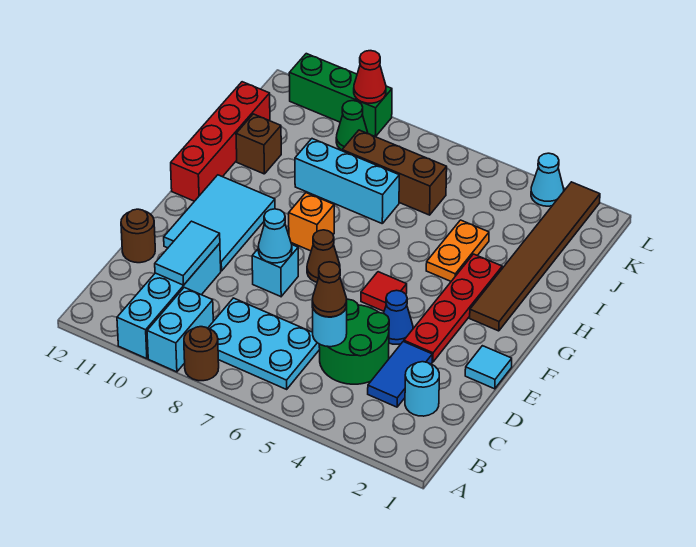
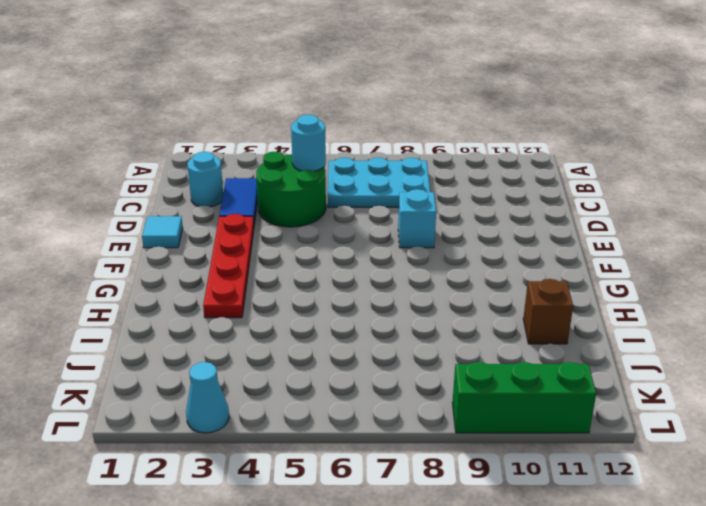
none -> brown 1x1 round brick [184,327,219,381]
none -> cyan 1x2 brick [147,287,213,372]
none -> cyan 1x4 brick [117,243,221,359]
none -> brown 1x1 round brick [121,209,155,263]

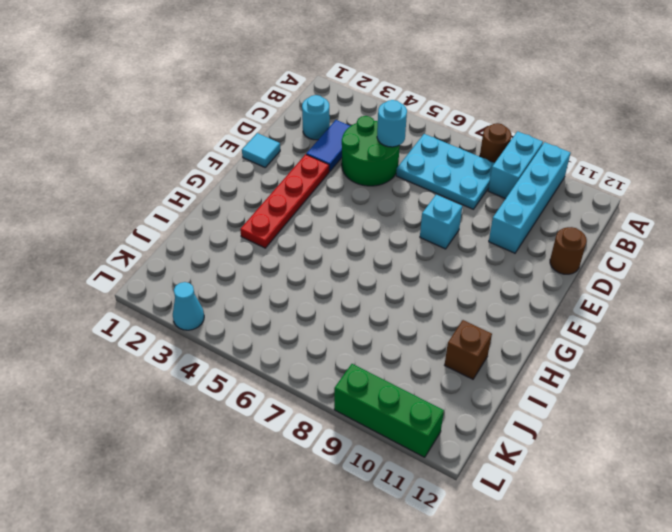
none -> blue 1x1 cone [384,290,413,344]
none -> cyan 2x3 tile [164,175,275,271]
none -> red 1x1 tile [361,272,407,311]
none -> brown 1x1 cone [307,230,340,282]

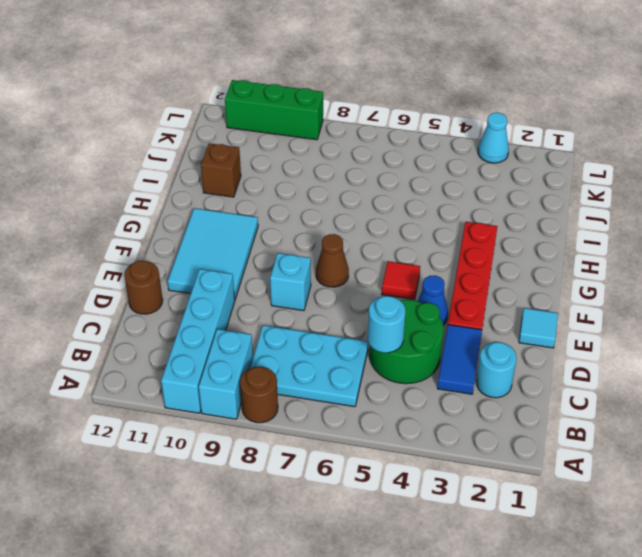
none -> brown 1x6 tile [470,182,600,331]
none -> orange 1x1 brick [289,193,334,251]
none -> red 1x4 brick [171,82,270,201]
none -> orange 1x2 plate [426,220,489,281]

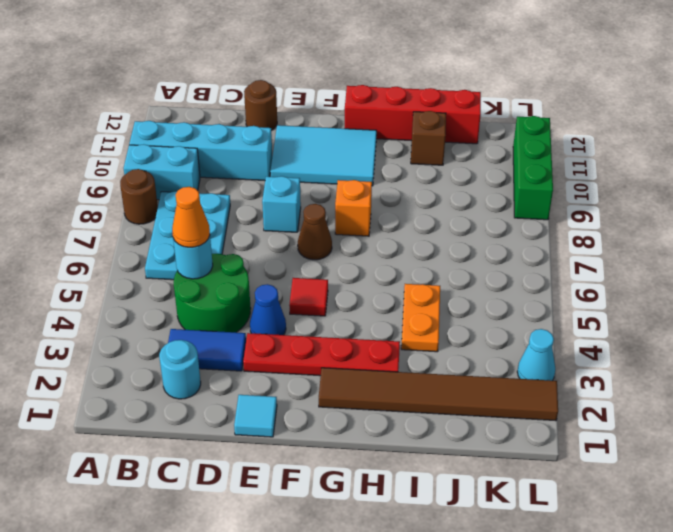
orange 1x1 cone [172,187,210,247] -> brown 1x1 cone [312,262,347,317]
orange 1x2 plate [401,284,440,352] -> orange 1x2 plate turned to [426,220,489,281]
none -> cyan 1x3 brick [295,139,399,223]
none -> brown 1x3 brick [342,130,447,215]
none -> green 1x1 cone [336,101,368,150]
none -> cyan 1x2 tile [155,221,220,285]

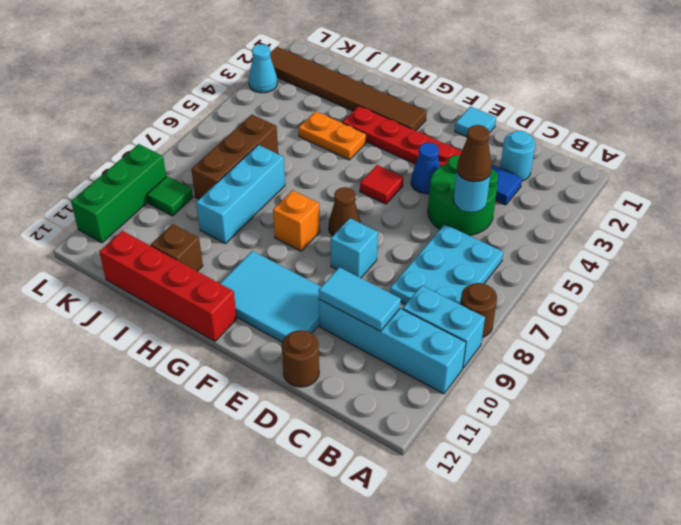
green 1x1 tile [147,176,193,216] -> green 1x1 cone [336,101,368,150]
none -> cyan 1x1 cone [258,209,292,263]
none -> red 1x1 cone [354,51,386,103]

